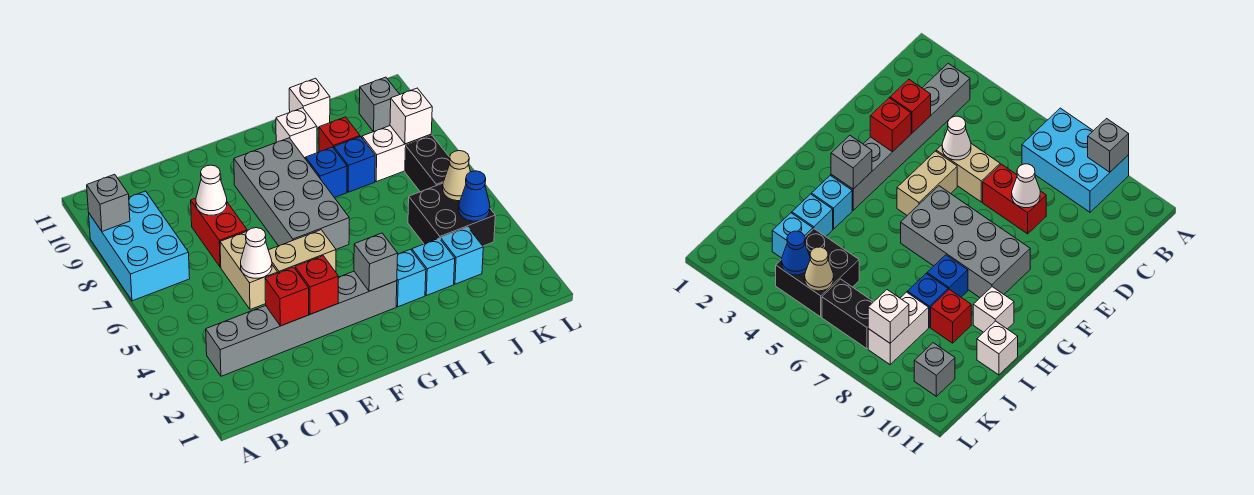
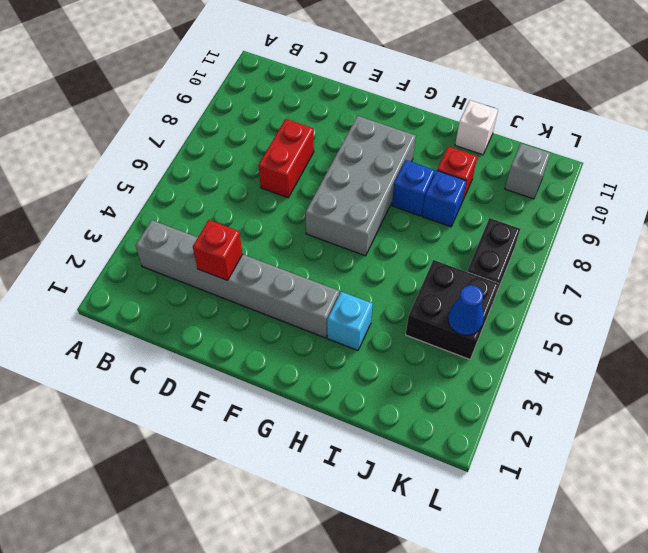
none -> cyan 2x3 brick [89,191,190,301]
none -> tan 1x2 brick [220,231,278,310]
none -> tan 1x2 brick [269,230,336,273]

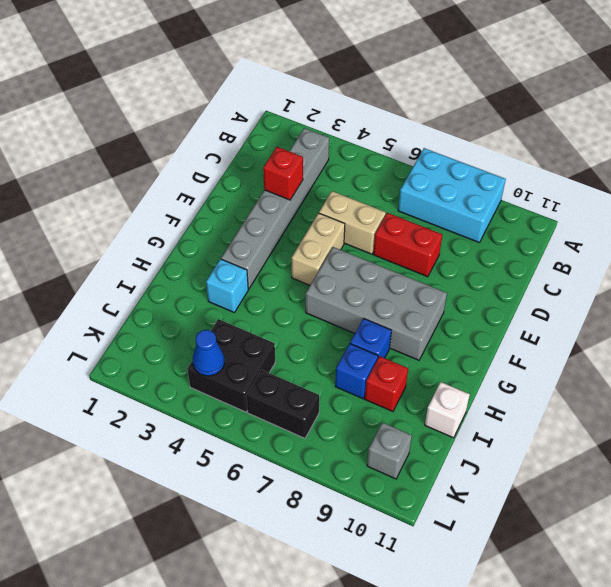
none -> white 1x1 brick [276,108,317,158]
none -> cyan 1x1 brick [412,238,455,296]
none -> cyan 1x1 brick [441,227,483,284]

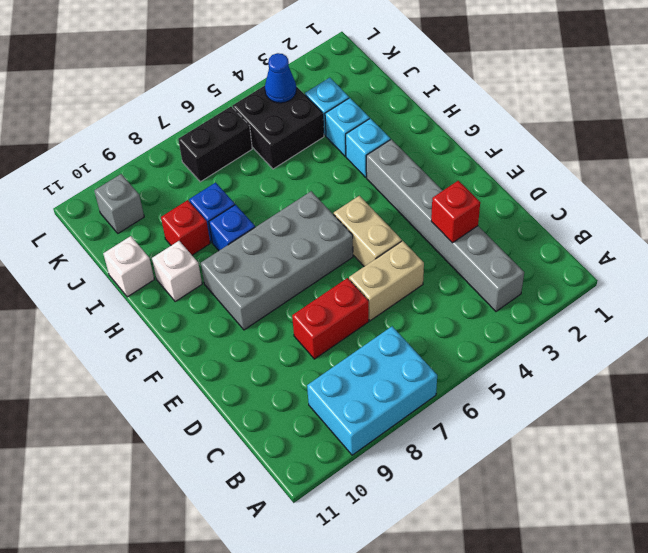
none -> white 1x2 brick [362,126,431,182]
none -> grey 1x1 brick [87,174,130,231]
none -> white 1x1 cone [241,228,272,278]

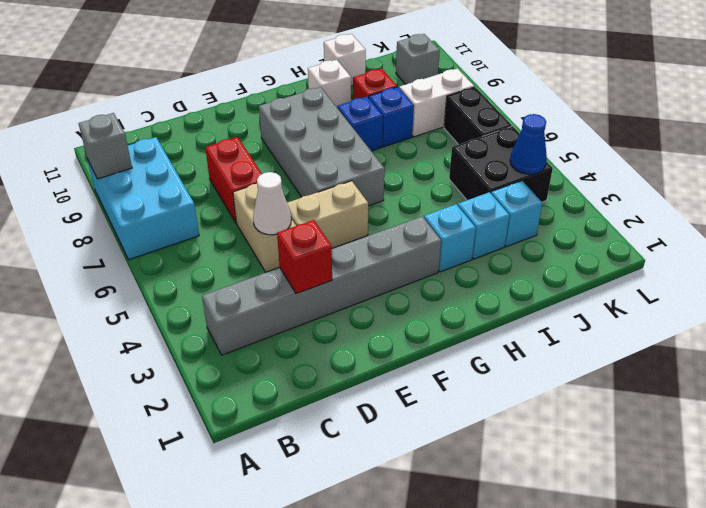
none -> white 1x1 cone [196,165,227,215]
none -> red 1x1 brick [295,256,338,314]
none -> grey 1x1 brick [354,233,398,291]

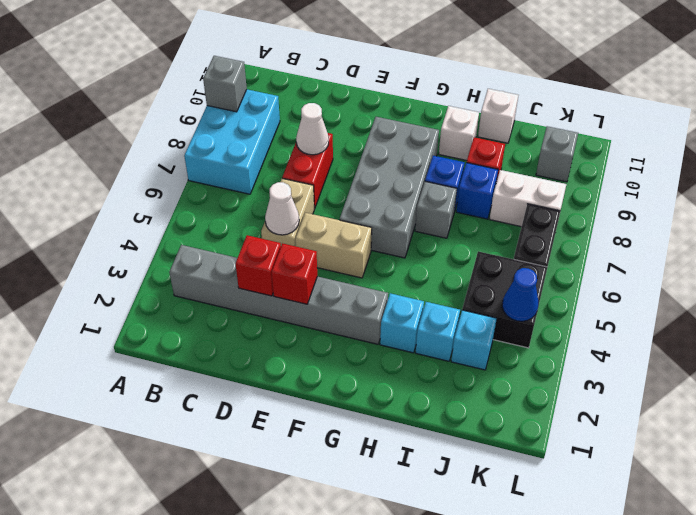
grey 1x1 brick [415,182,457,238] -> grey 1x1 brick moved to [354,233,398,291]
none -> tan 1x1 cone [443,151,470,201]
none -> white 1x1 brick [390,88,432,144]

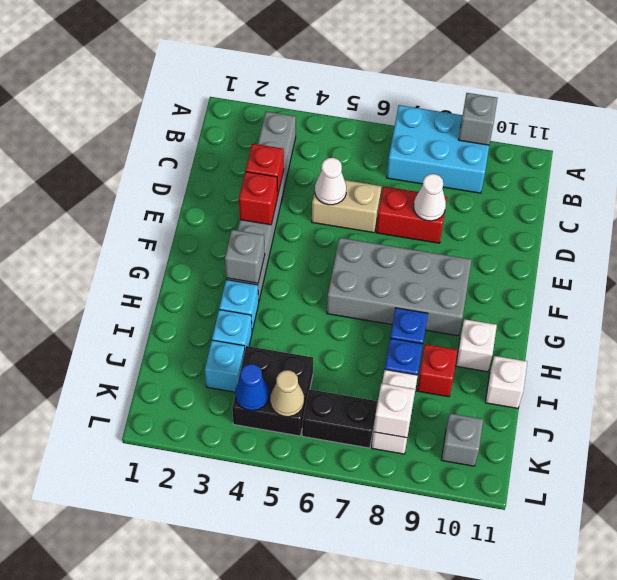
none -> tan 1x2 brick [269,230,336,273]

